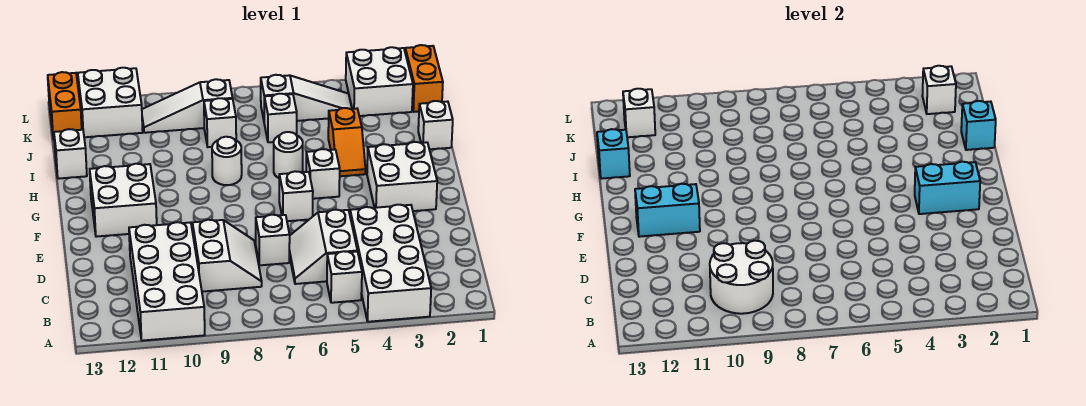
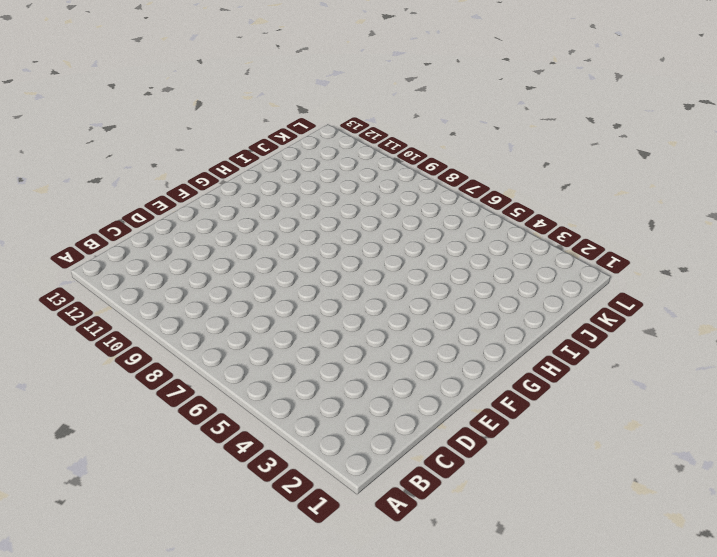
none -> white 2x4 brick [350,205,431,322]
none -> white 2x4 brick [129,222,205,341]
none -> white 1x1 brick [327,251,362,303]
none -> white 2x2 slope [289,210,357,284]

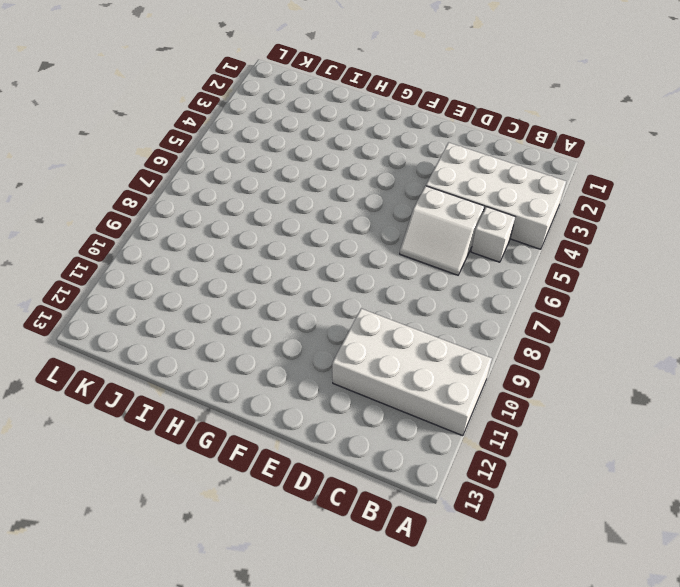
none -> white 2x2 slope [192,220,262,292]
none -> white 1x1 brick [256,215,290,265]
none -> white 2x2 brick [367,142,437,211]
none -> white 1x1 brick [279,171,313,221]

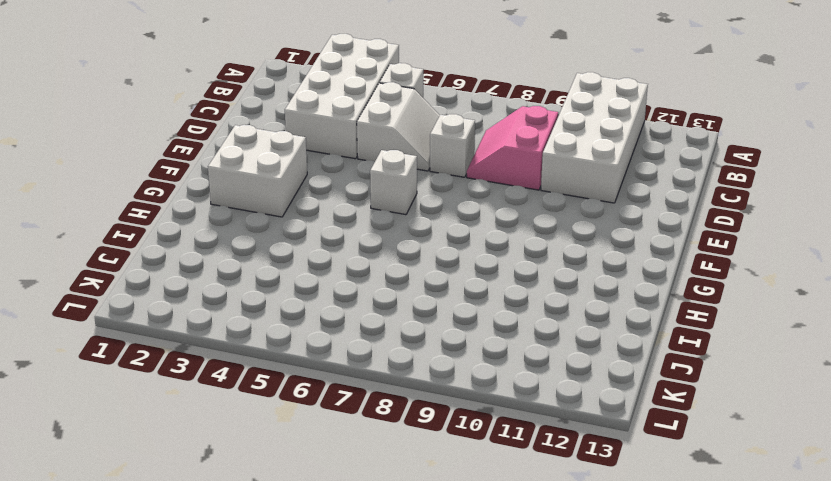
pink 2x2 slope [467,106,558,190] -> white 2x2 slope [192,220,262,292]
none -> white 2x2 brick [90,164,157,237]
none -> white 1x1 brick [306,149,340,199]
none -> orange 1x2 slope [328,108,366,176]
none -> white 1x1 round brick [274,132,303,178]

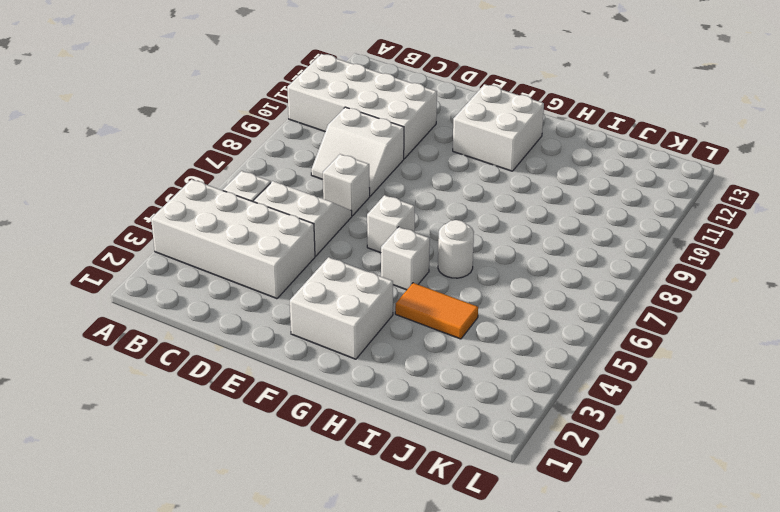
orange 1x2 tile [395,283,478,339] -> orange 1x2 slope [328,108,366,176]
none -> white 1x1 round brick [212,137,242,185]
none -> white 1x1 brick [418,101,453,149]
none -> white 1x1 brick [54,129,87,179]
none -> white 1x1 brick [264,94,297,142]

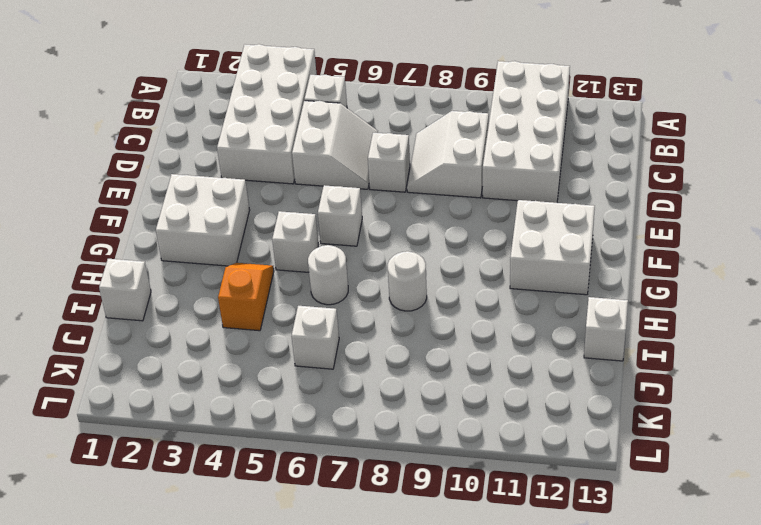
none -> white 1x1 brick [204,98,236,147]
none -> orange 1x2 brick [405,45,443,112]
none -> white 2x2 brick [346,47,413,116]
none -> white 1x3 slope [261,75,352,121]

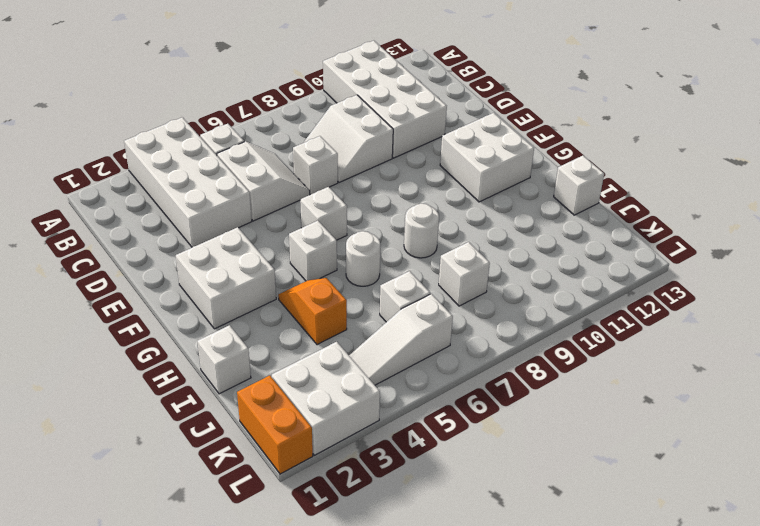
none -> white 1x3 slope [142,79,233,133]
none -> white 2x2 brick [78,68,143,137]
none -> orange 1x2 brick [48,72,82,139]
none -> white 2x2 round brick [710,241,773,314]

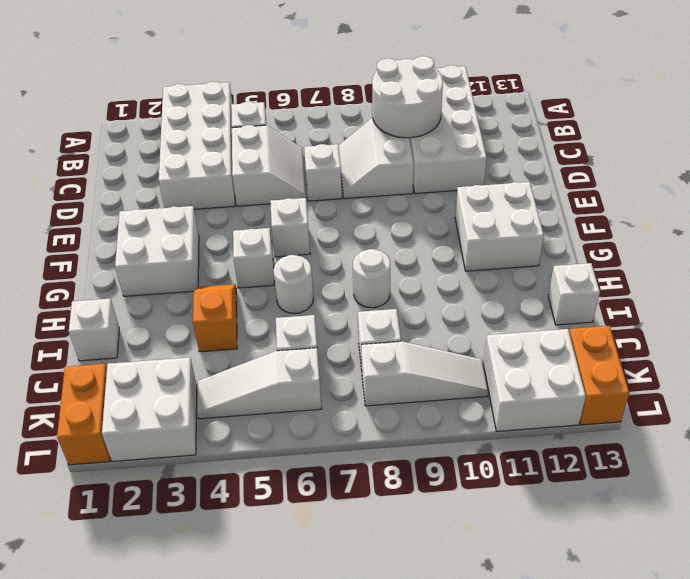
none -> cyan 1x2 brick [915,162,980,214]
none -> cyan 1x2 brick [635,184,700,237]
none -> cyan 1x1 brick [961,101,996,150]
none -> cyan 1x1 brick [597,129,630,179]

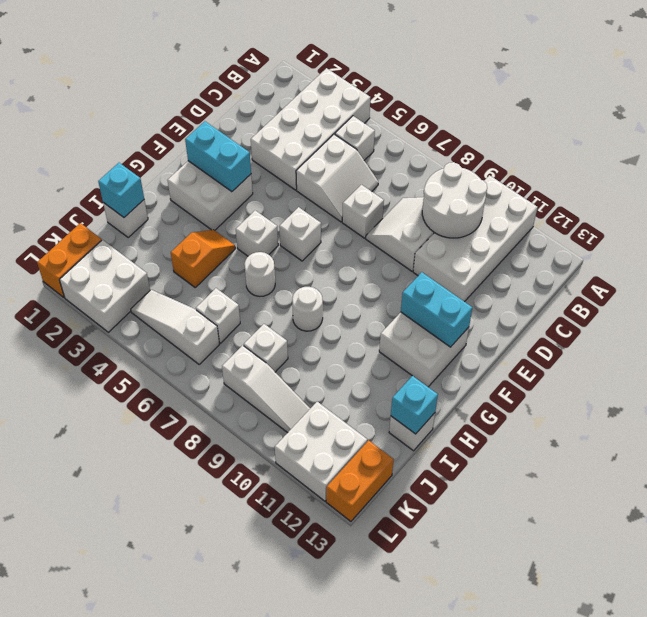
none -> white 1x1 brick [922,66,956,114]
none -> white 1x1 brick [623,89,655,137]

